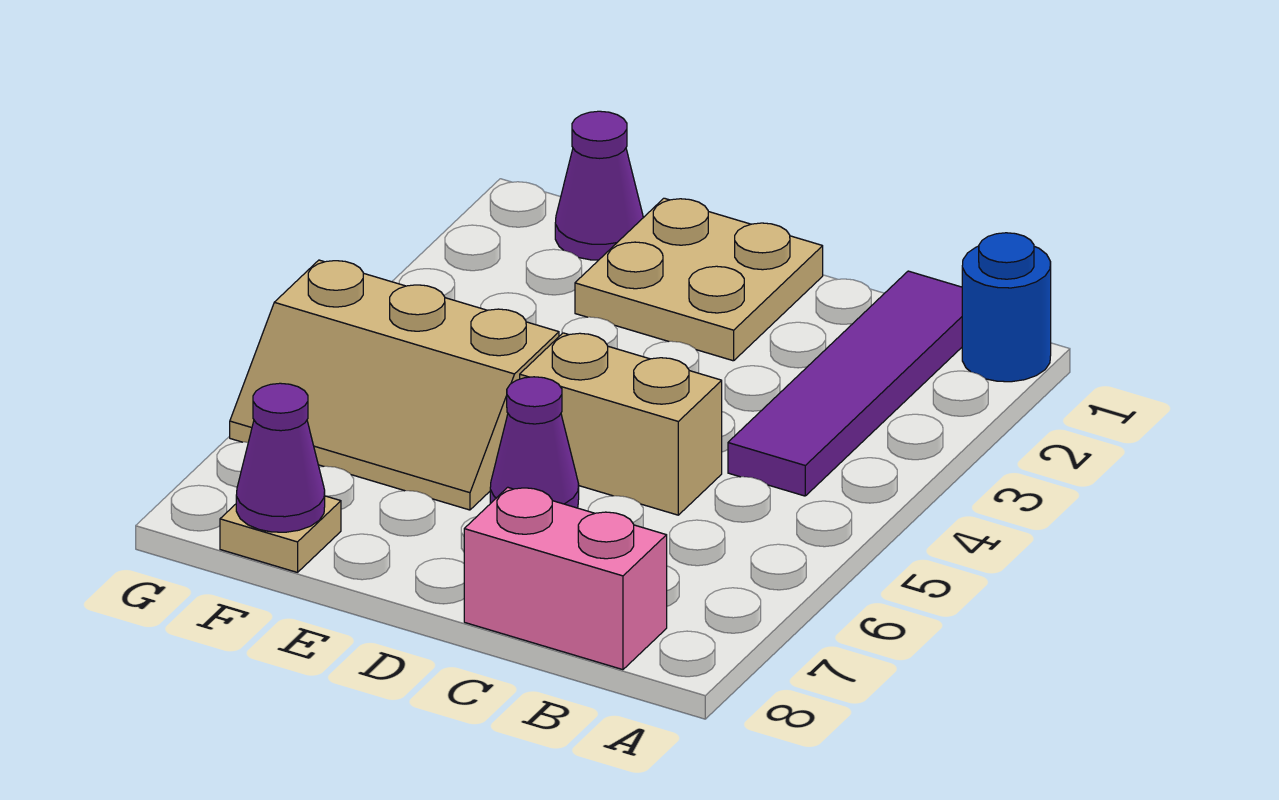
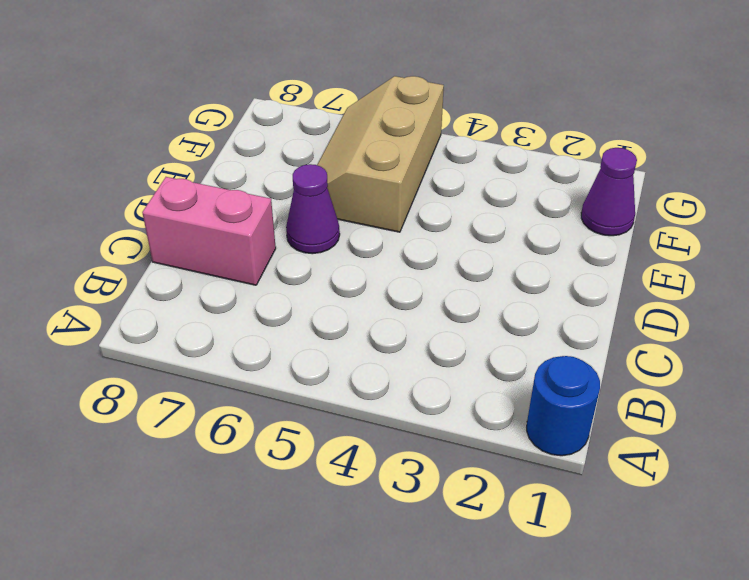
pink 1x2 brick [142,177,276,285] -> pink 1x2 brick turned to [464,487,667,670]
none -> purple 1x4 tile [728,271,962,496]
none -> tan 1x2 brick [520,333,722,515]

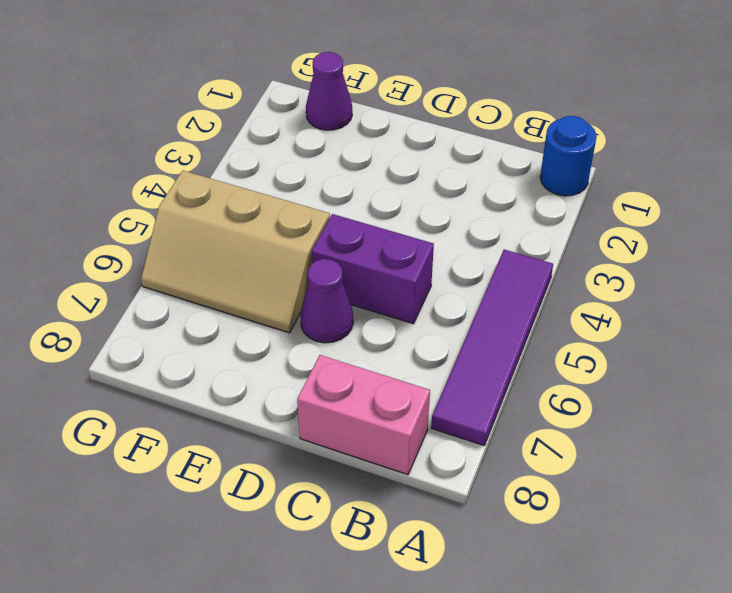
purple 1x4 tile [431,250,553,445] -> purple 1x4 tile moved to [728,271,962,496]
purple 1x2 brick [312,214,434,324] -> tan 1x2 brick [520,333,722,515]
none -> tan 2x2 plate [575,198,823,361]
none -> tan 1x1 plate [220,496,341,572]

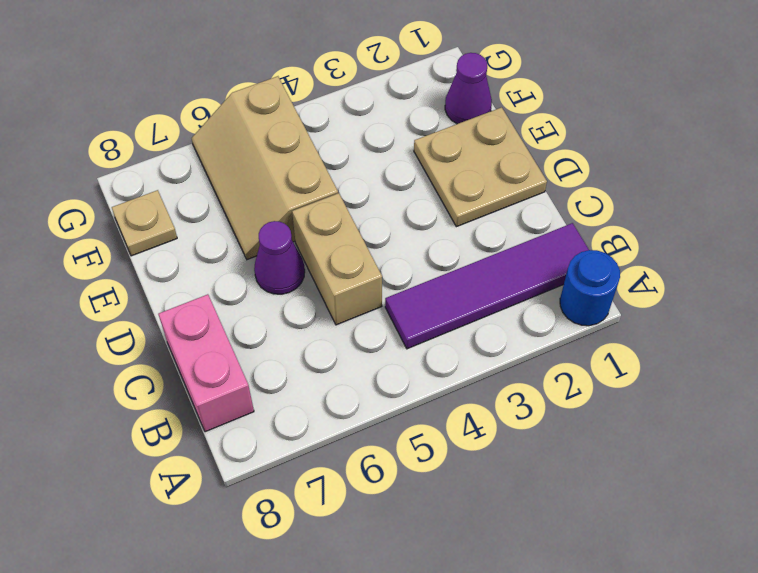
none -> purple 1x1 cone [236,383,325,532]

